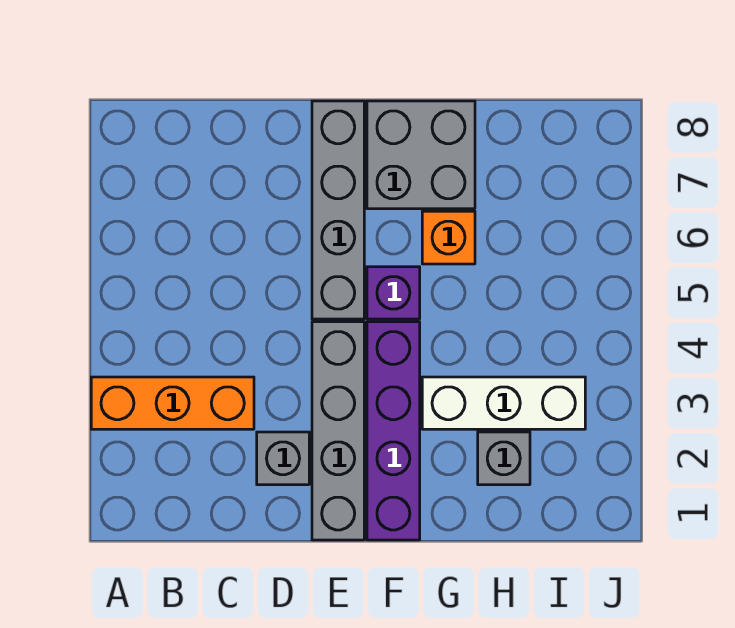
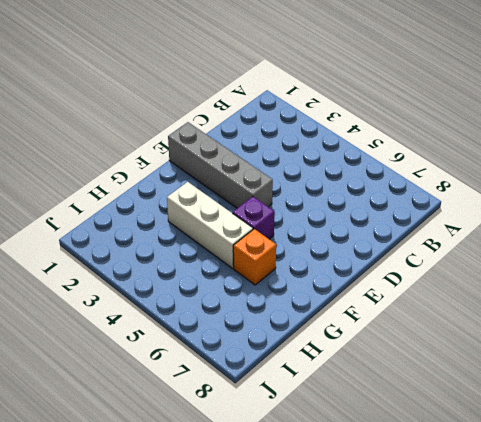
white 1x3 brick [167,182,253,268] -> white 1x3 brick turned to [422,377,585,429]
none -> orange 1x3 brick [91,377,254,429]
none -> grey 1x1 brick [257,432,309,485]

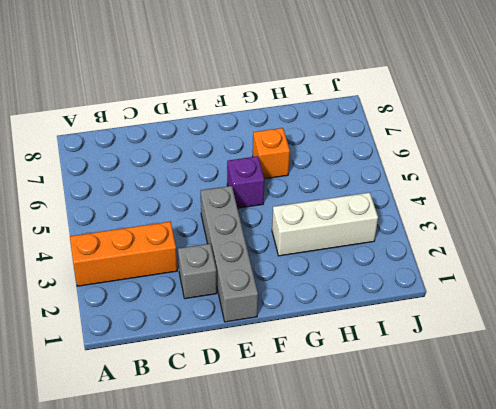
none -> grey 1x4 brick [312,101,364,319]
none -> purple 1x4 brick [367,322,420,540]

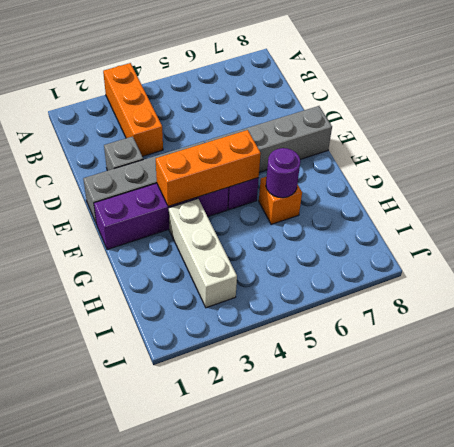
orange 1x3 brick [156,130,261,206] -> none
purple 1x1 round brick [266,148,300,198] -> none
none -> grey 2x2 brick [367,101,475,209]
none -> grey 1x1 brick [478,432,530,485]

